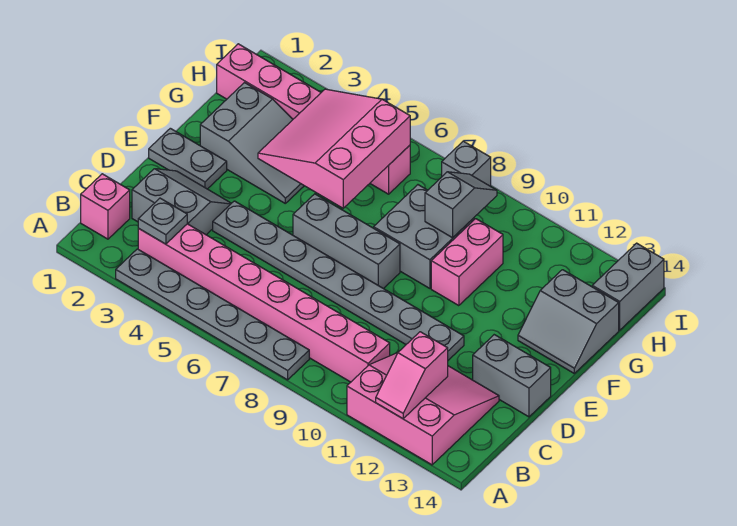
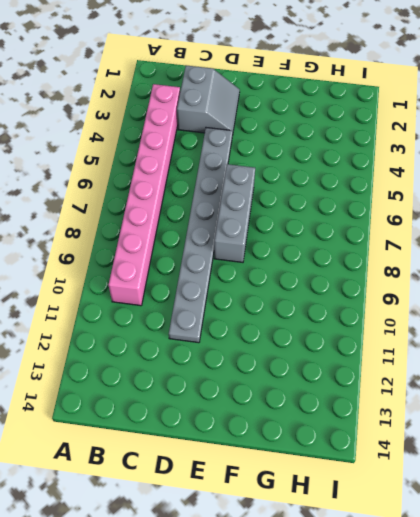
none -> grey 1x6 plate [116,249,309,380]
none -> pink 3x3 slope [347,353,499,465]
none -> pink 1x1 brick [81,174,130,239]

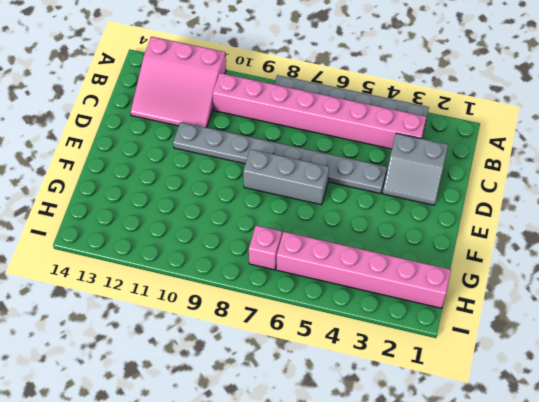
pink 1x1 brick [249,225,282,270] -> pink 1x1 brick moved to [81,174,130,239]
none -> grey 1x2 brick [473,335,551,417]
none -> grey 1x2 plate [149,128,227,189]
none -> grey 2x3 slope [200,83,304,203]

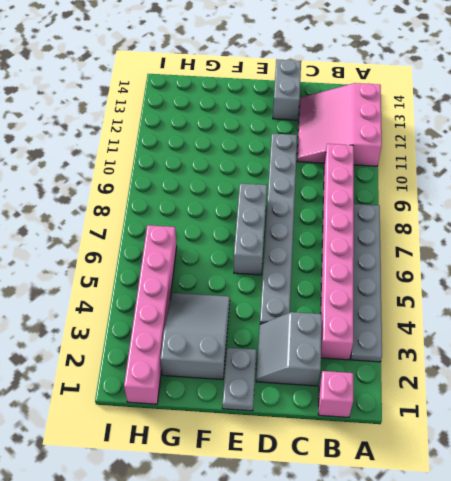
none -> grey 2x2 brick [374,185,474,288]
none -> pink 1x2 brick [431,219,503,306]
none -> grey 2x2 slope [518,270,619,373]

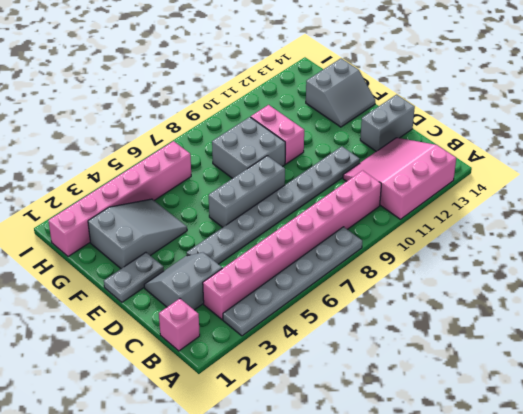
none -> grey 1x2 brick [592,243,664,330]
none -> grey 1x1 brick [442,141,491,186]
none -> pink 1x2 slope [376,332,448,419]

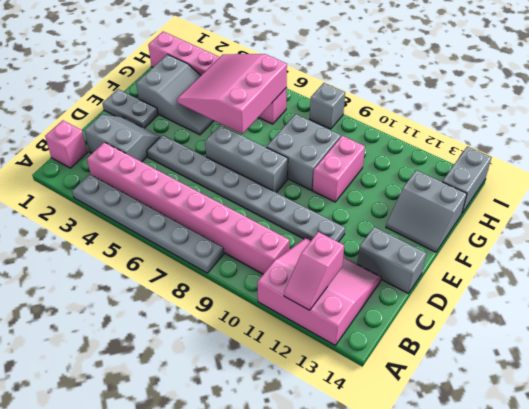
none -> grey 1x1 plate [138,198,187,244]
none -> grey 1x2 slope [425,172,497,238]

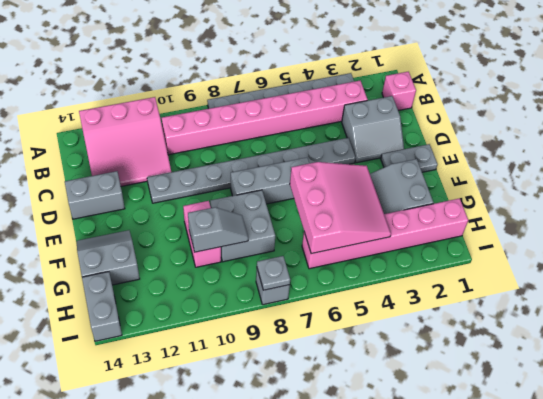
grey 1x2 slope [188,207,248,252] -> grey 1x2 slope turned to [425,172,497,238]
grey 1x1 plate [257,256,290,290] -> grey 1x1 plate moved to [138,198,187,244]
none -> pink 1x2 slope [376,332,448,419]

